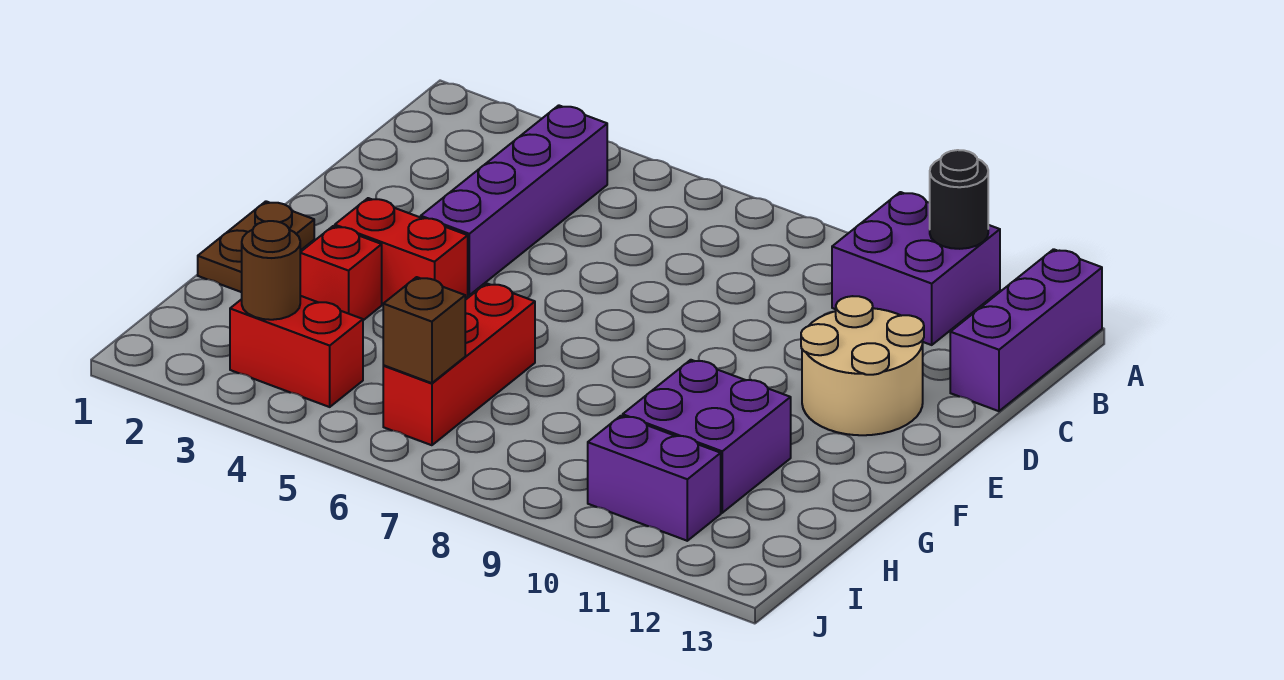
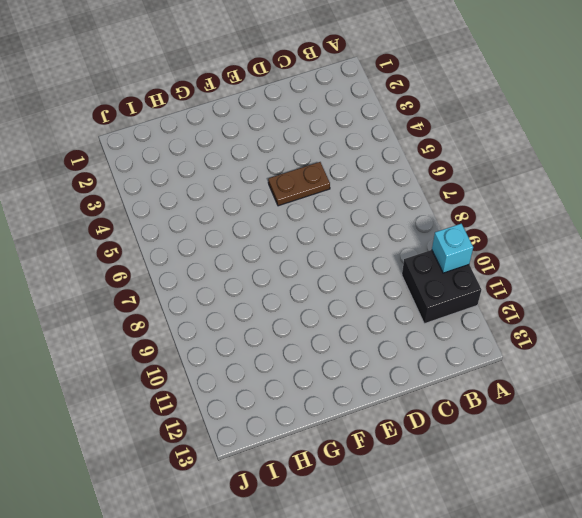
black 2x2 brick [402,250,481,324] -> purple 2x2 brick [832,192,1000,345]
cyan 1x1 brick [432,224,473,273] -> none
brown 1x2 plate [268,162,330,206] -> brown 1x2 plate moved to [198,201,314,292]
none -> purple 1x3 brick [950,249,1102,411]
none -> purple 1x4 brick [421,105,607,295]
none -> tan 2x2 round brick [801,296,924,435]

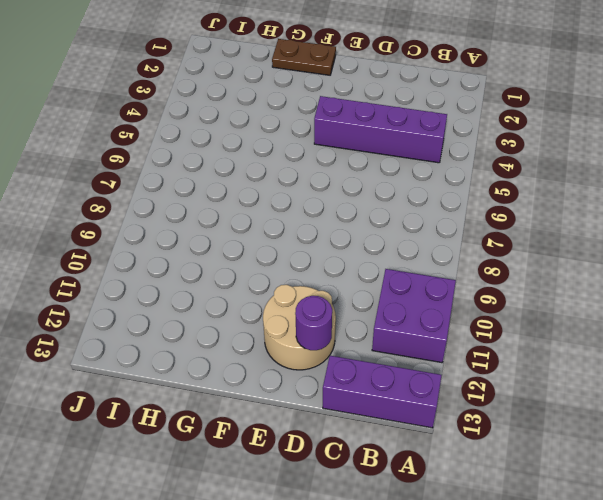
purple 1x1 round brick [295,296,332,350] -> none
none -> red 1x2 brick [335,198,468,304]
none -> red 1x1 brick [300,226,382,320]
none -> red 1x3 brick [383,283,535,445]

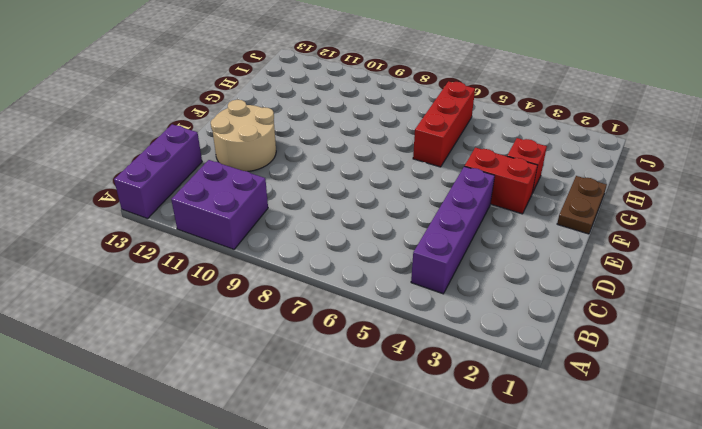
none -> purple 2x2 brick [623,360,791,513]
none -> red 1x2 brick [230,296,363,407]
none -> purple 1x2 brick [588,416,721,541]

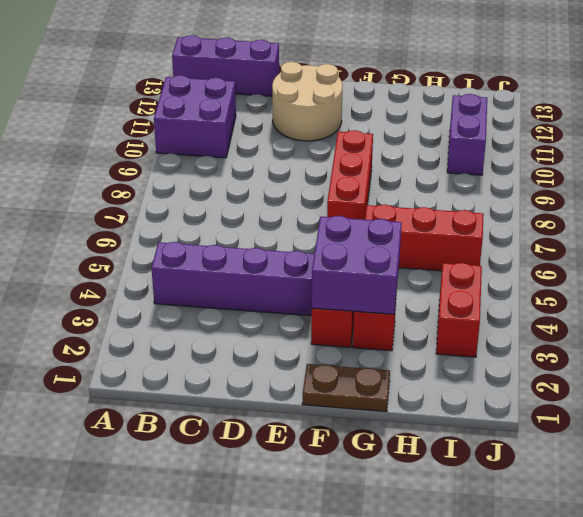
purple 2x2 brick [312,216,402,314] -> purple 2x2 brick moved to [623,360,791,513]
red 1x3 brick [327,130,373,220] -> none
none -> black 1x1 round brick [930,150,988,249]
none -> brown 1x1 round brick [242,221,300,320]
none -> brown 1x1 brick [383,277,465,383]

